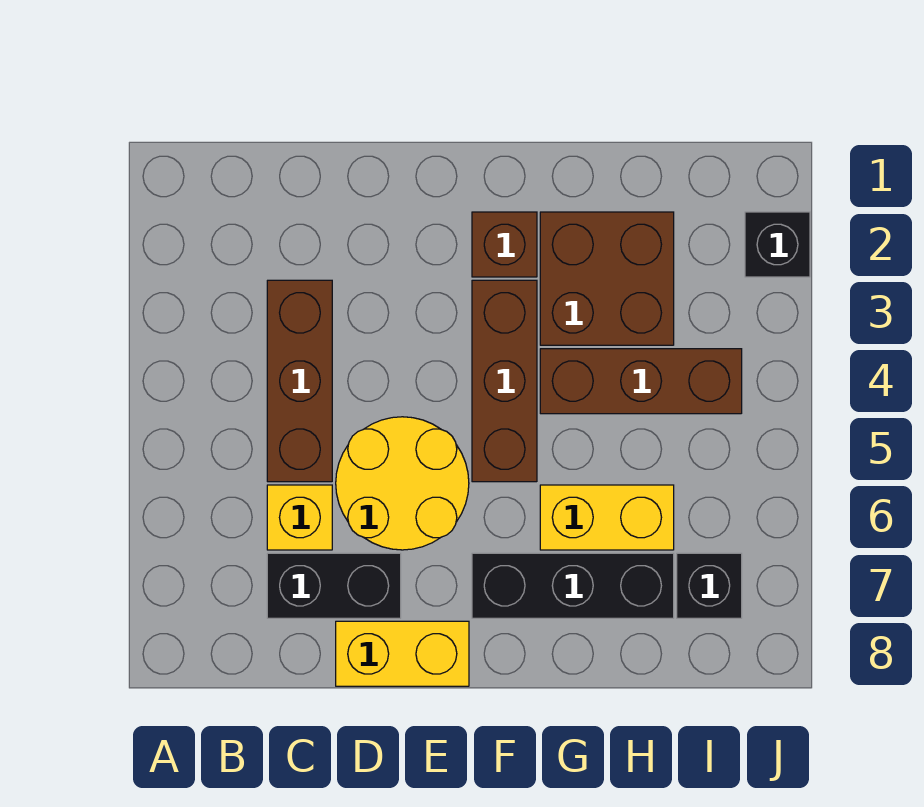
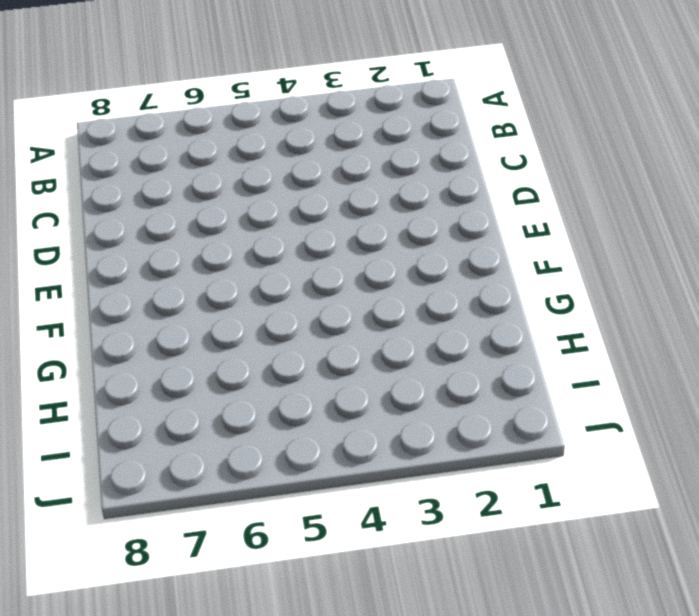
none -> brown 1x3 brick [267,280,332,482]
none -> yellow 1x1 brick [267,485,332,550]
none -> black 1x2 brick [267,553,401,618]

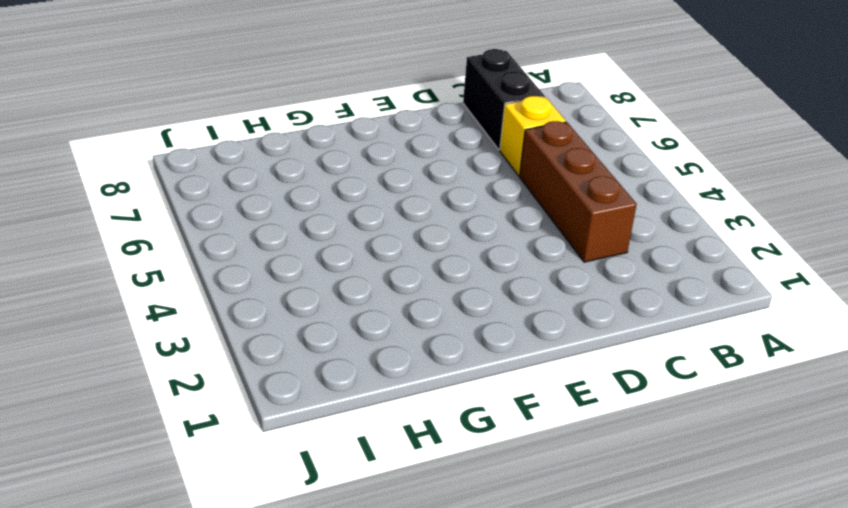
black 1x2 brick [463,49,545,150] -> black 1x2 brick turned to [267,553,401,618]
none -> yellow 2x2 round brick [336,417,469,550]
none -> yellow 1x2 brick [336,621,469,686]
none -> brown 1x1 brick [472,212,537,277]

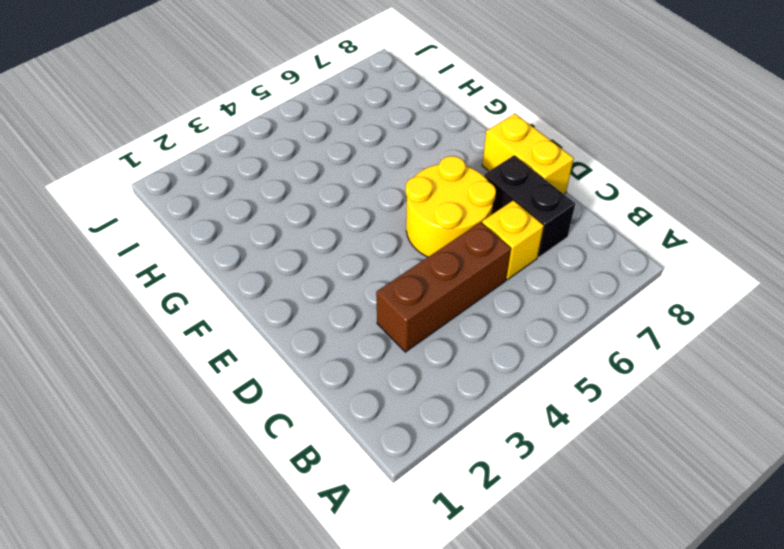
none -> brown 1x1 brick [472,212,537,277]
none -> brown 1x3 brick [472,280,537,482]
none -> black 1x3 brick [472,553,674,618]

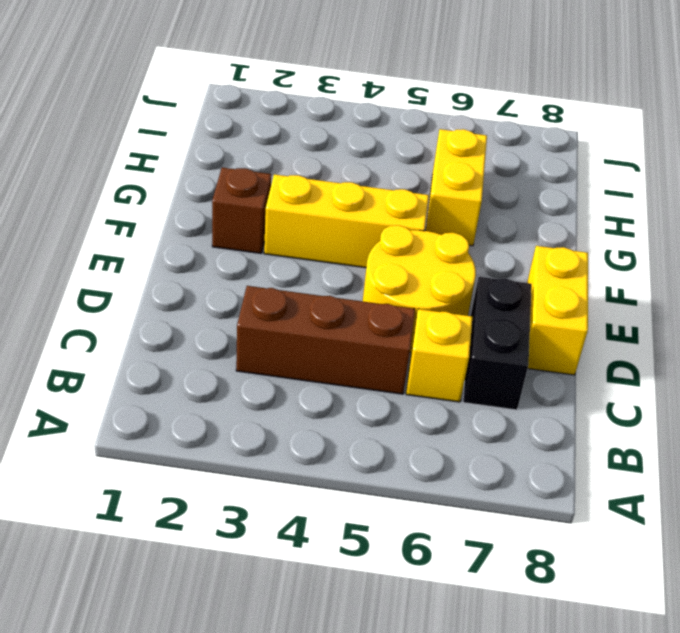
yellow 1x3 brick [264,174,429,268] -> brown 1x3 brick [472,280,537,482]
none -> black 1x3 brick [472,553,674,618]
none -> brown 2x2 brick [540,212,674,345]
none -> brown 1x3 brick [540,349,742,414]

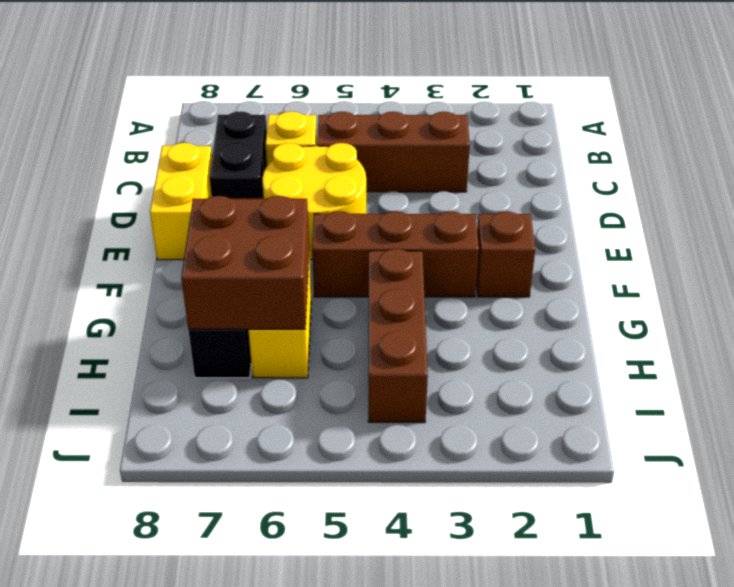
brown 2x2 brick [181,196,309,330] -> brown 2x2 brick moved to [540,212,674,345]
none -> black 1x1 brick [677,553,742,618]
none -> black 1x1 brick [745,212,810,277]

